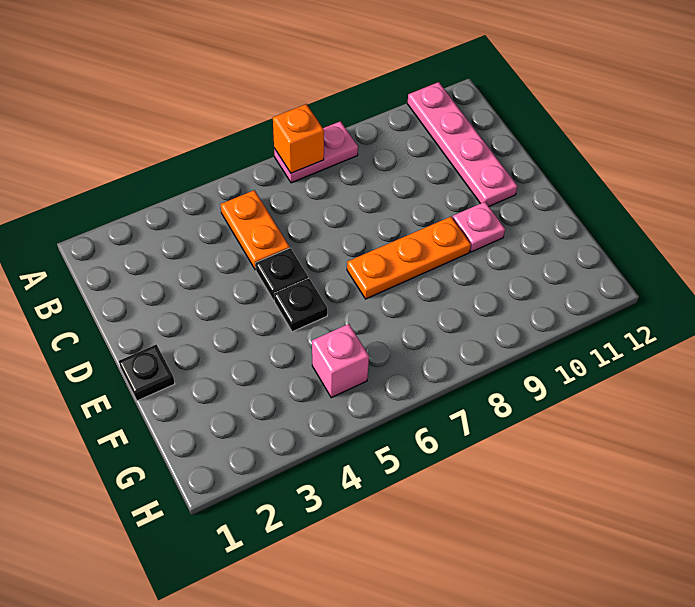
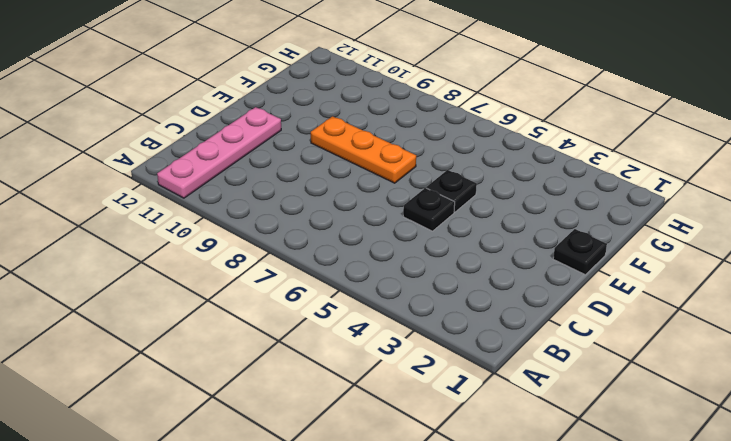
none -> pink 1x2 plate [274,121,358,183]
none -> orange 1x2 plate [220,190,290,270]

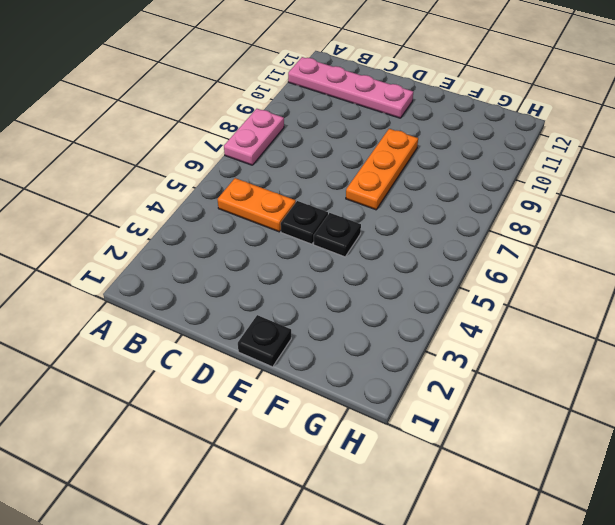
none -> pink 1x1 plate [453,202,505,252]
none -> pink 1x1 brick [312,324,369,398]

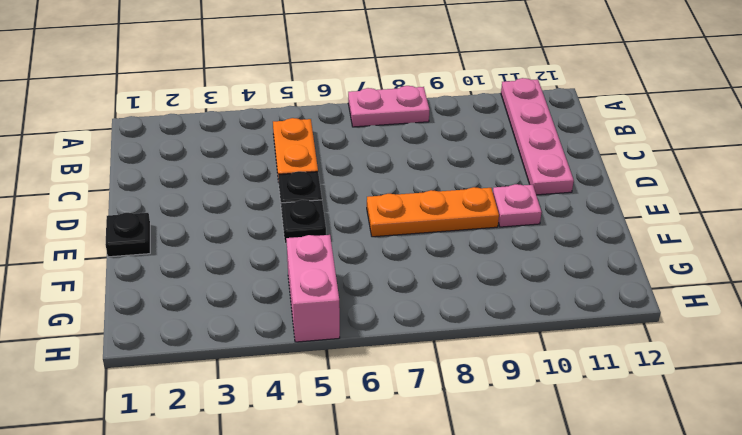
pink 1x2 brick [286,235,340,342] -> pink 1x1 brick [312,324,369,398]
none -> orange 1x1 brick [273,104,324,173]

